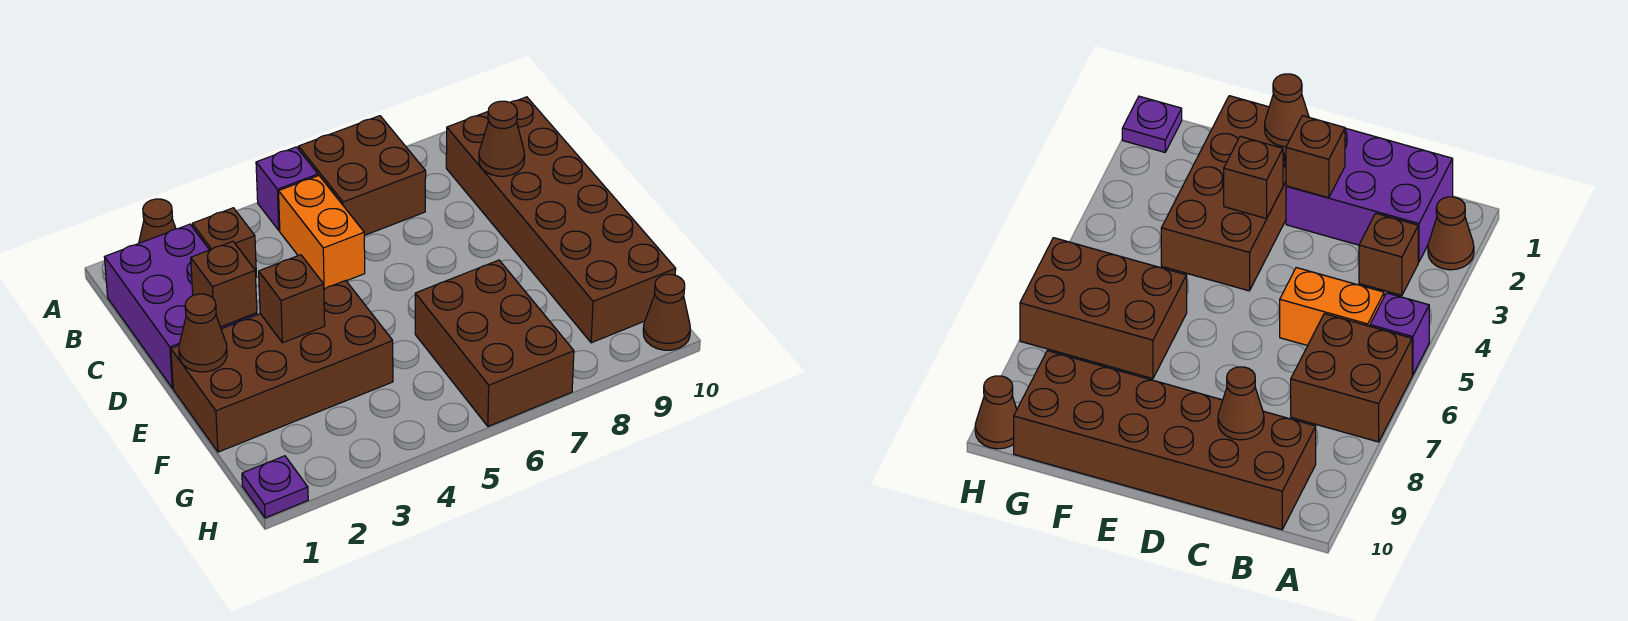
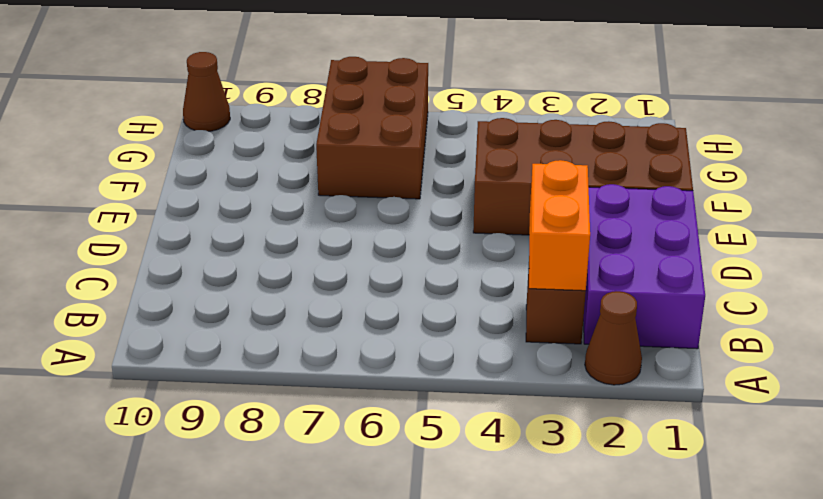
orange 1x2 brick [529,160,590,291] -> orange 1x2 brick moved to [279,176,365,289]
none -> purple 1x1 brick [256,147,318,230]
none -> brown 2x2 brick [298,116,426,235]
none -> brown 2x6 brick [446,97,676,343]

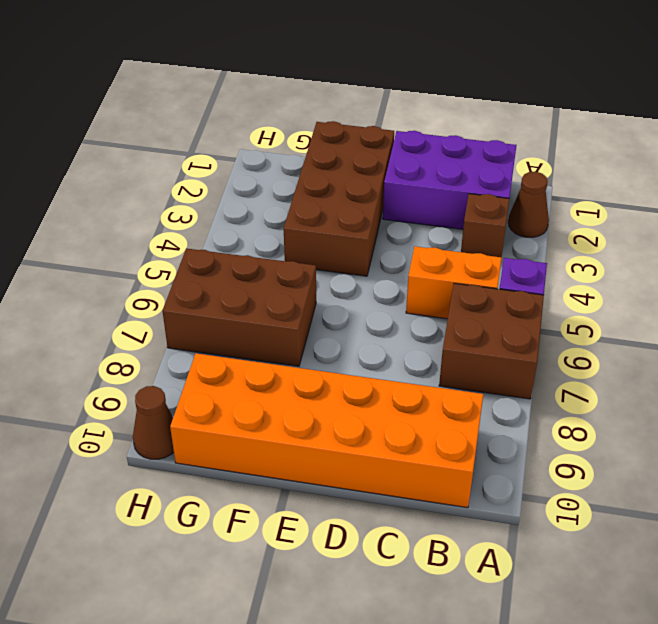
orange 2x6 brick [170,353,483,508] -> brown 2x6 brick [446,97,676,343]
none -> purple 1x1 plate [242,456,308,518]
none -> brown 1x1 cone [479,101,525,176]
none -> brown 1x1 brick [191,241,257,327]

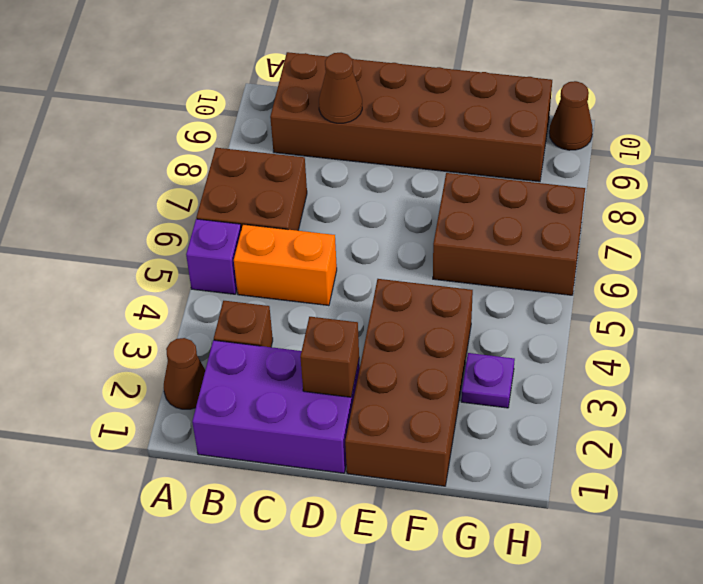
purple 1x1 plate [461,353,515,408] -> purple 1x1 plate moved to [242,456,308,518]
none -> brown 1x1 cone [179,294,227,372]
none -> brown 1x1 brick [259,255,325,343]

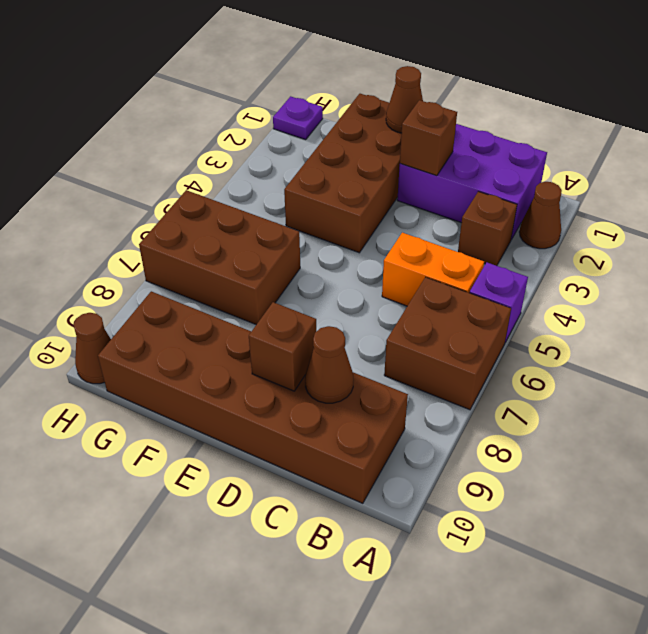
brown 1x1 brick [249,302,317,391] -> brown 1x1 brick moved to [259,255,325,343]

